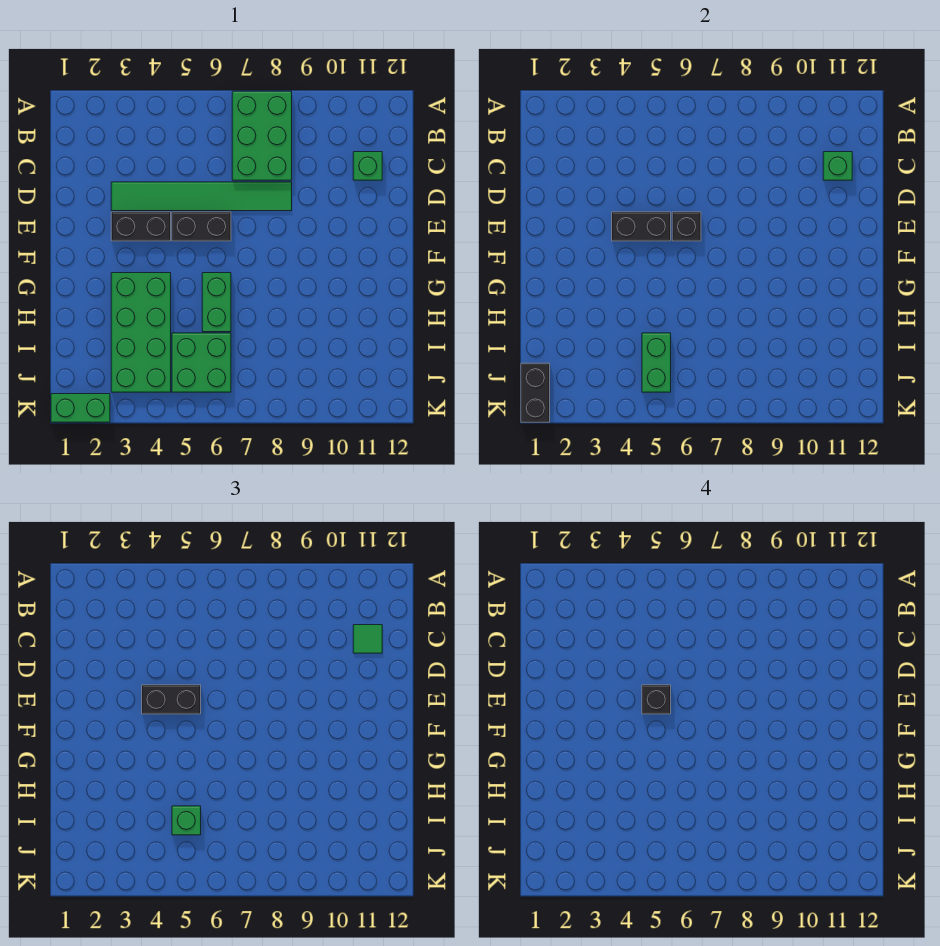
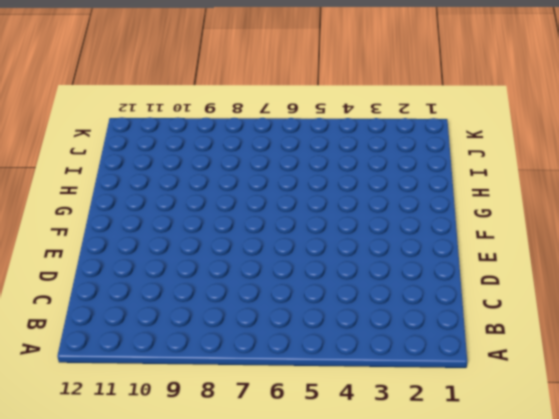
none -> green 2x3 brick [232,91,292,180]
none -> green 1x1 brick [353,152,382,180]
none -> green 1x6 tile [111,182,292,211]

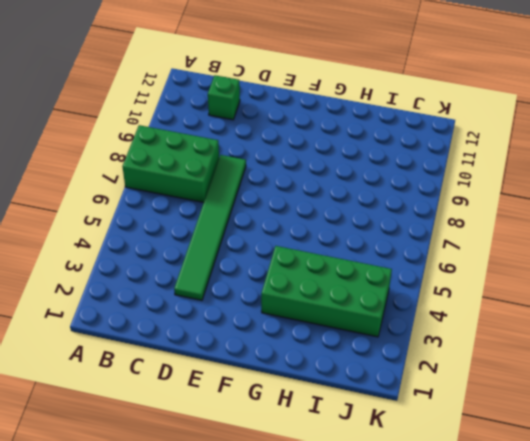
none -> black 1x2 brick [111,212,171,241]
none -> black 1x2 brick [172,212,231,241]
none -> green 1x2 brick [202,273,231,332]

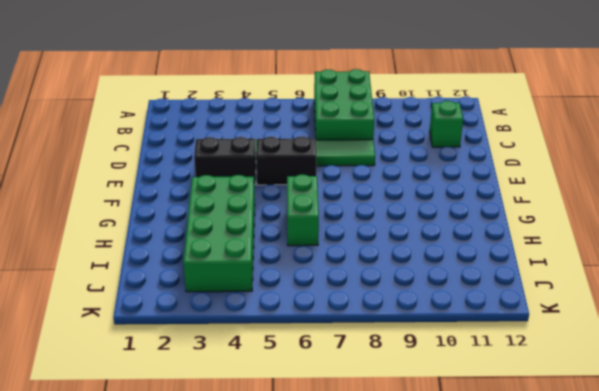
none -> green 2x2 brick [172,333,231,392]
none -> green 1x2 brick [51,394,110,422]
none -> green 1x1 brick [823,152,852,180]

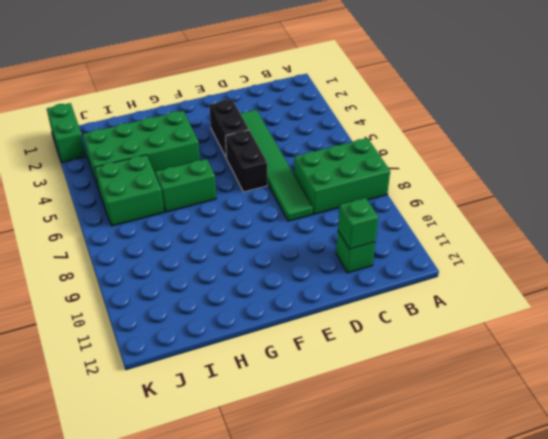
none -> black 1x2 brick [612,212,671,241]
none -> black 1x1 brick [672,212,701,241]
none -> green 1x2 brick [642,333,671,392]

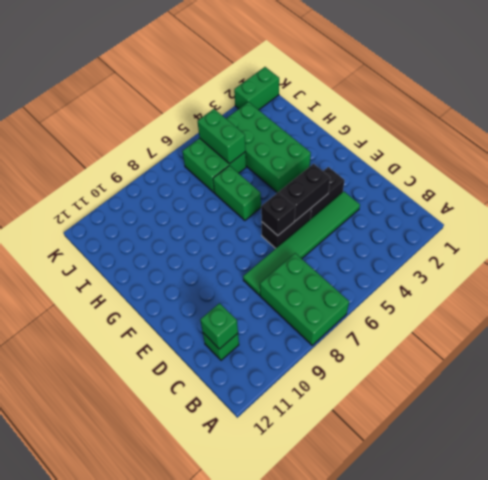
none -> black 1x2 brick [521,363,550,422]
none -> green 1x1 tile [353,625,382,653]
none -> black 1x2 brick [142,685,201,714]

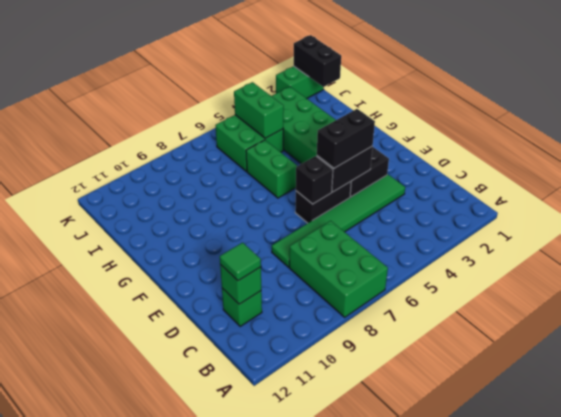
none -> green 1x1 brick [172,806,201,835]
none -> black 1x1 brick [642,685,671,714]

